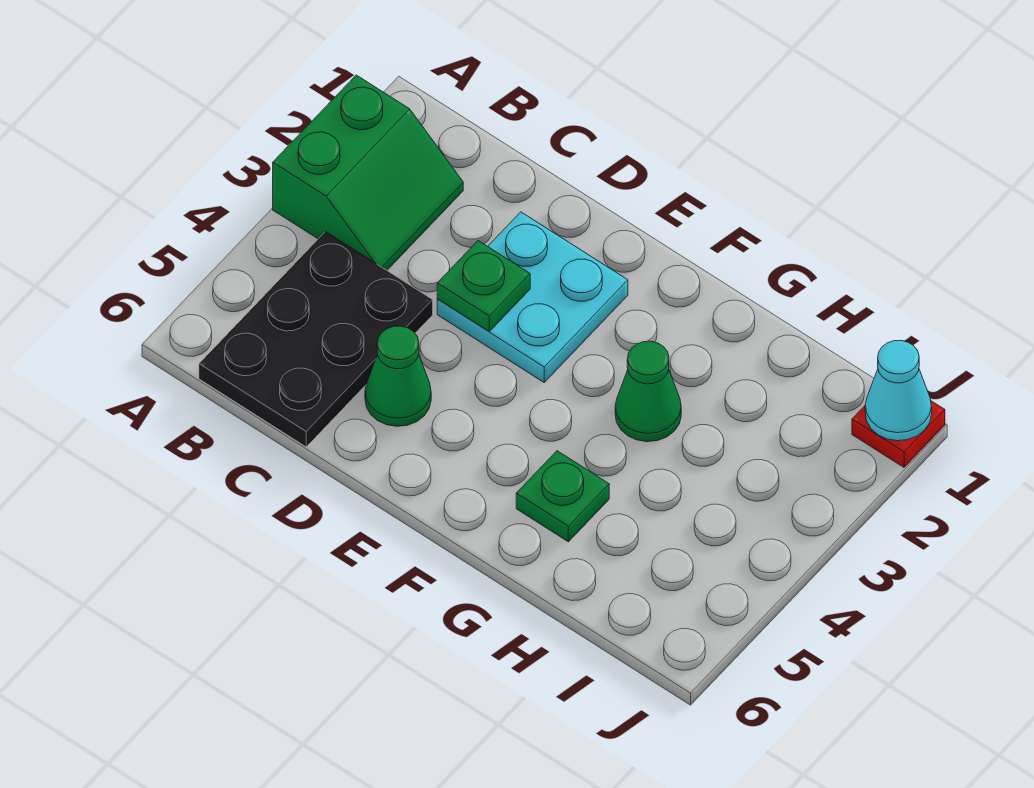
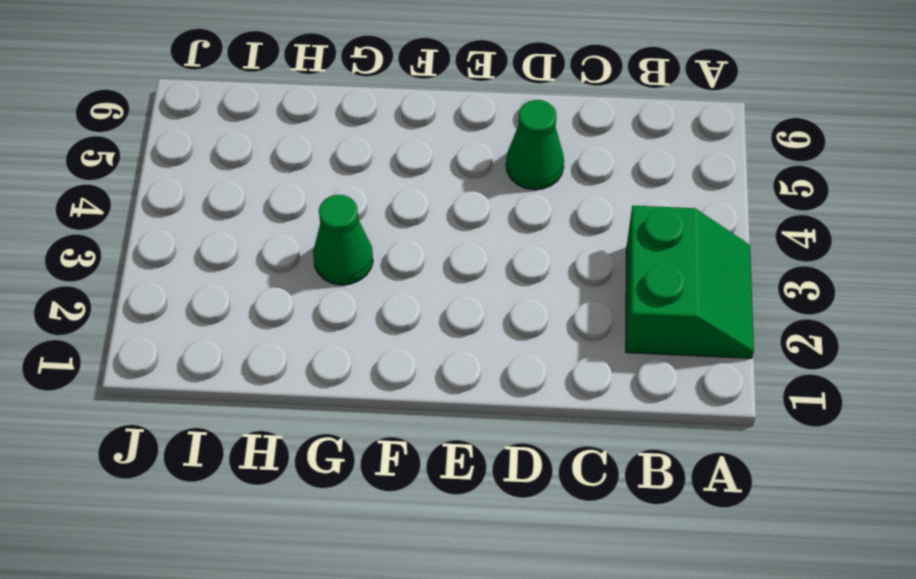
green 2x2 slope [626,206,754,358] -> green 2x2 slope turned to [273,75,463,270]
none -> black 2x3 plate [199,232,433,447]
none -> cyan 2x2 plate [437,212,628,382]

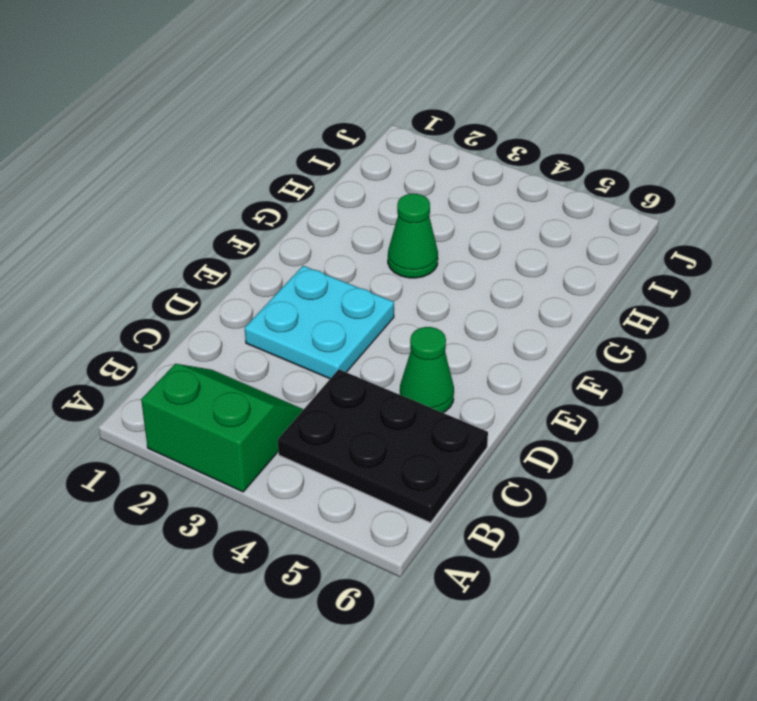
none -> green 1x1 plate [516,451,609,542]
none -> red 1x1 plate [852,401,945,467]

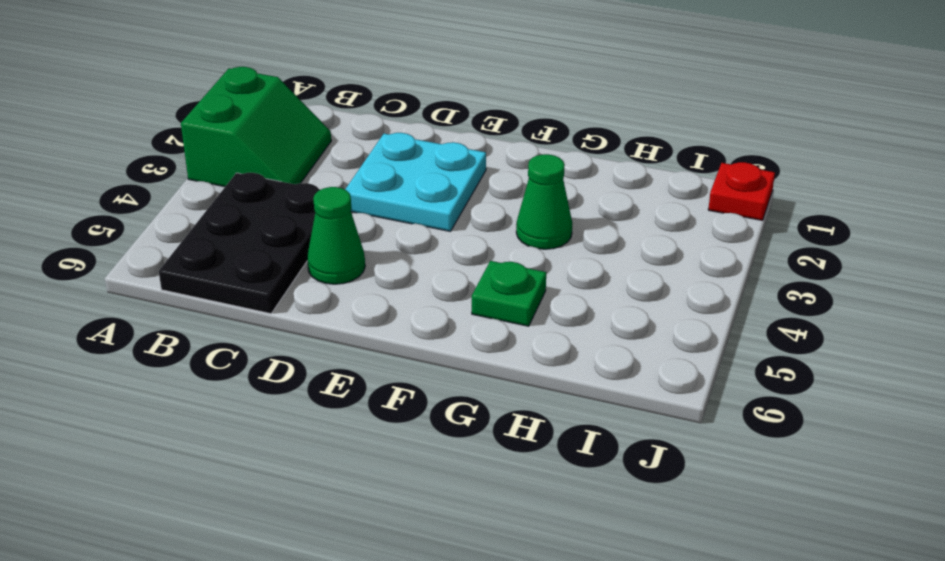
none -> green 1x1 plate [437,241,530,331]
none -> cyan 1x1 cone [865,340,932,441]

